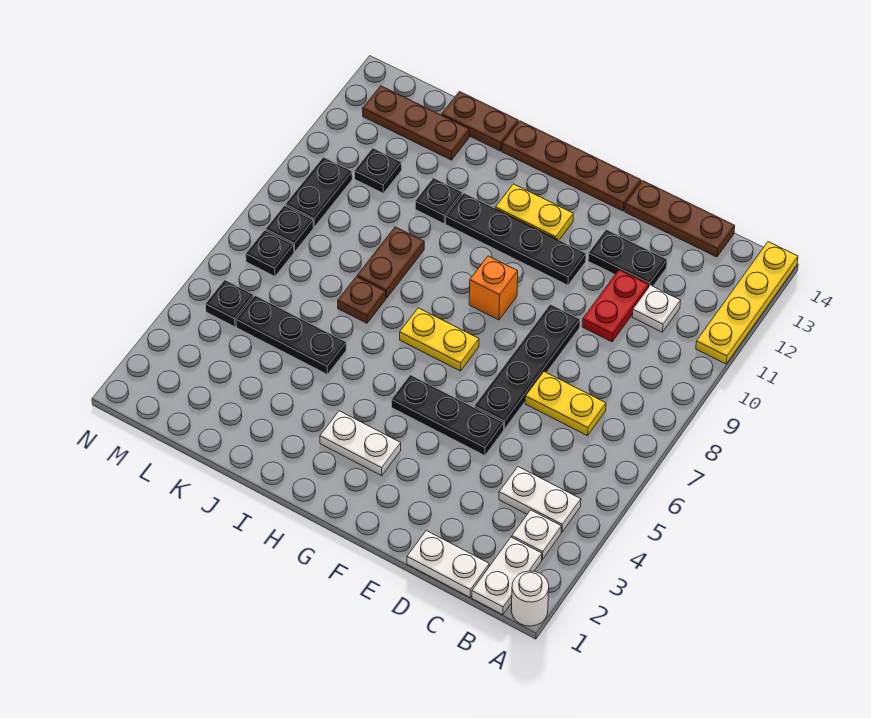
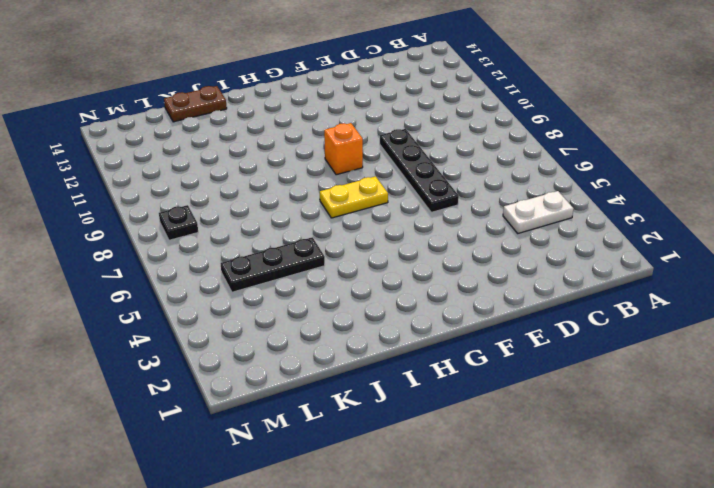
none -> white 1x1 round brick [511,571,549,626]
none -> yellow 1x4 plate [696,242,798,364]
none -> white 1x2 plate [472,537,542,615]
none -> white 1x1 plate [512,510,561,560]

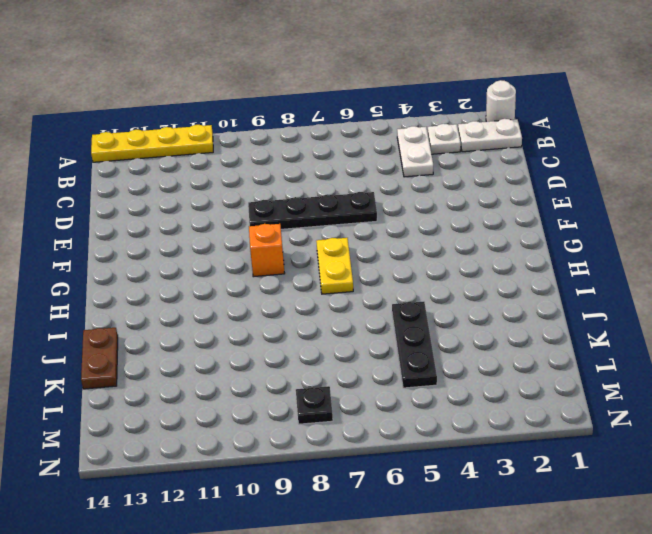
none -> white 1x2 plate [407,531,489,597]
none -> yellow 1x2 plate [525,372,606,436]
none -> white 1x1 plate [632,285,681,332]
none -> brown 1x3 plate [625,181,735,257]

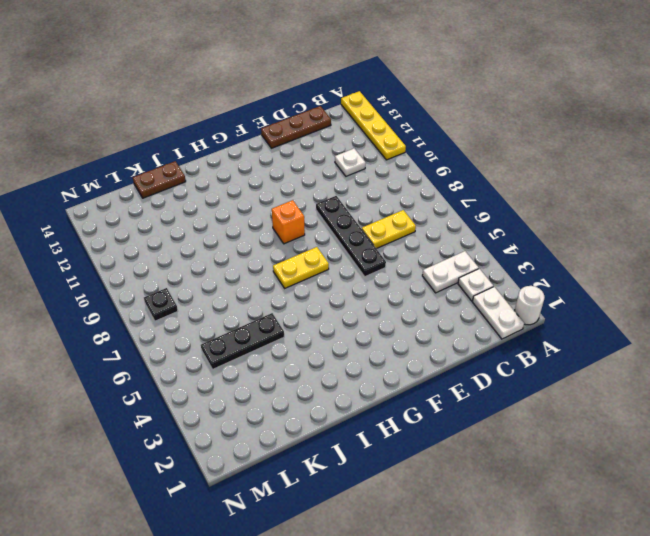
none -> white 1x2 plate [407,531,489,597]
none -> red 1x2 plate [582,270,649,342]
none -> black 1x2 plate [588,230,667,287]
none -> black 1x3 plate [391,375,504,456]

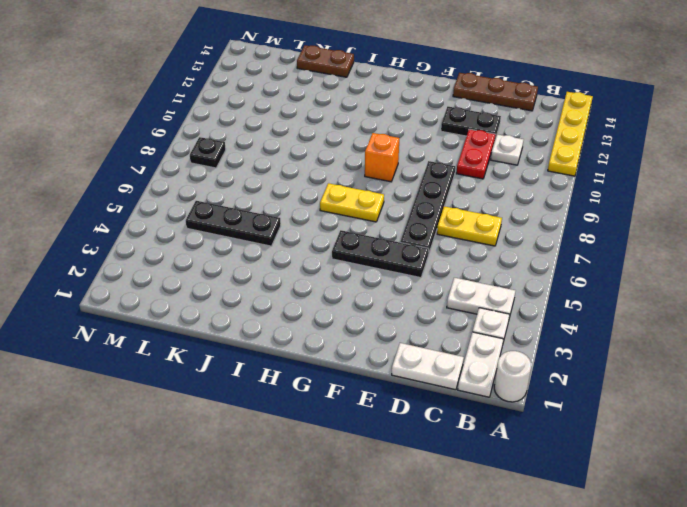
none -> black 1x4 plate [446,193,586,285]
none -> brown 1x4 plate [502,121,641,211]
none -> white 1x2 plate [320,411,401,476]
none -> yellow 1x2 plate [495,184,573,240]

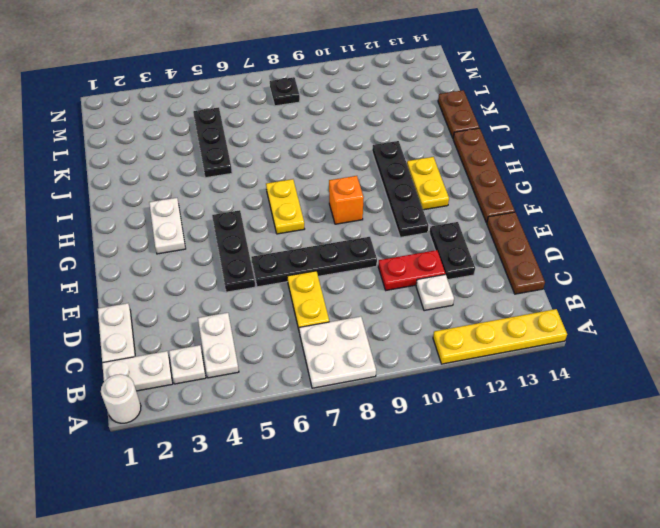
white 2x2 plate [299,316,376,388] -> none
none -> brown 1x1 plate [338,277,386,323]
none -> brown 1x2 plate [357,227,424,298]
none -> black 1x1 plate [415,178,462,224]
none -> brown 1x3 plate [363,86,469,160]

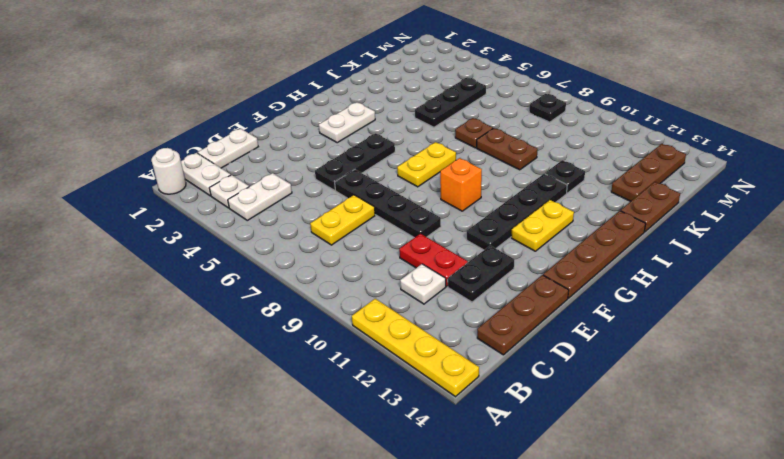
none -> black 1x1 plate [354,148,402,193]
none -> black 1x1 plate [205,280,254,327]
none -> black 1x1 plate [246,230,294,276]
none -> black 1x2 plate [285,157,352,227]

